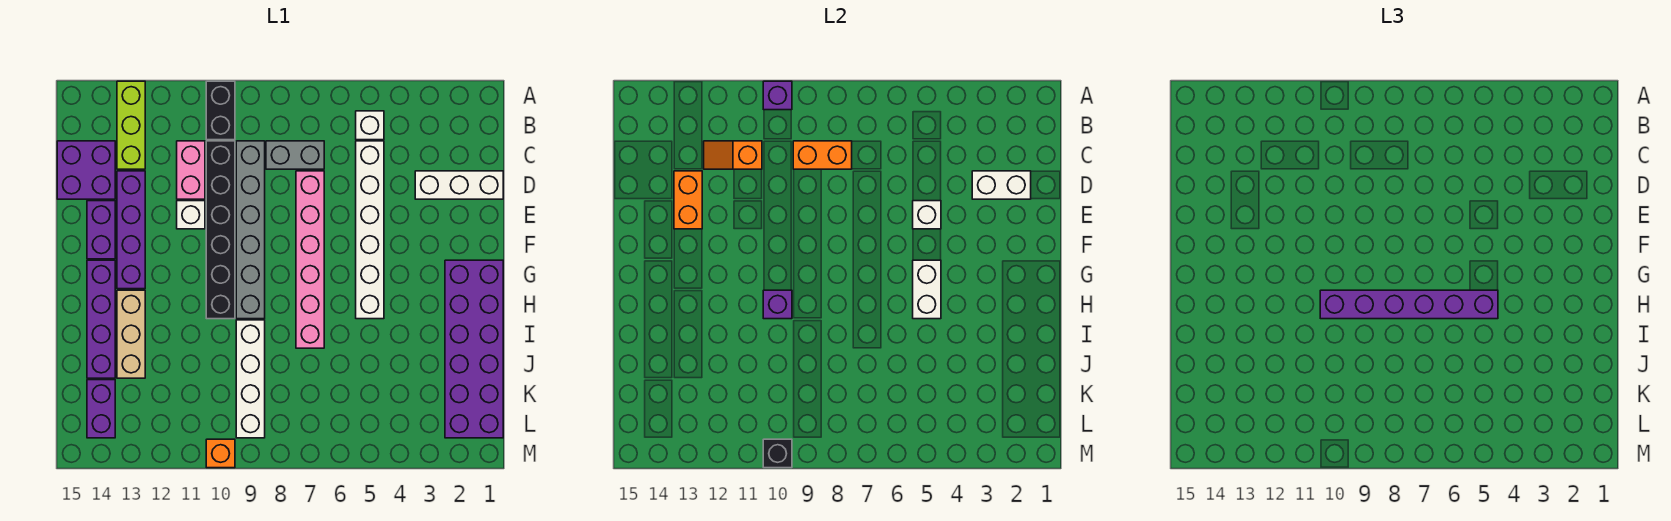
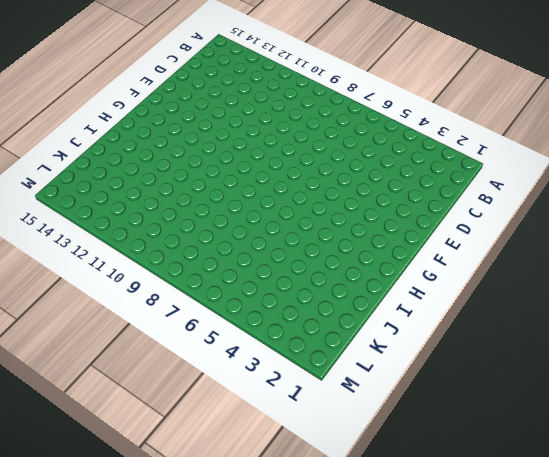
none -> black 1x2 brick [206,81,235,140]
none -> lime 1x3 brick [117,81,145,169]
none -> white 1x1 brick [356,111,384,140]
none -> white 1x6 brick [356,141,384,319]

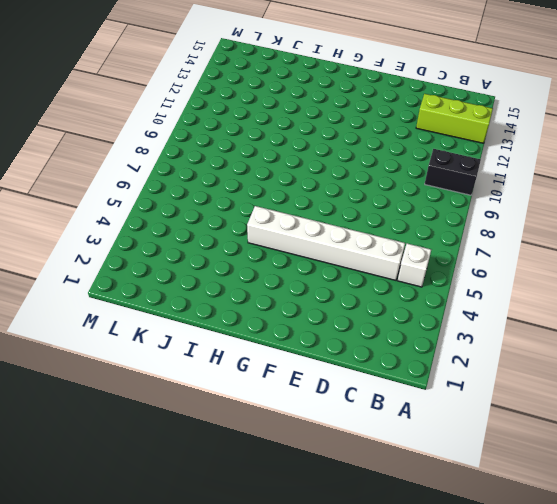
none -> grey 1x2 brick [266,141,324,169]
none -> grey 1x6 brick [236,141,265,319]
none -> black 1x6 brick [206,141,235,319]
none -> pink 1x2 brick [177,141,205,199]

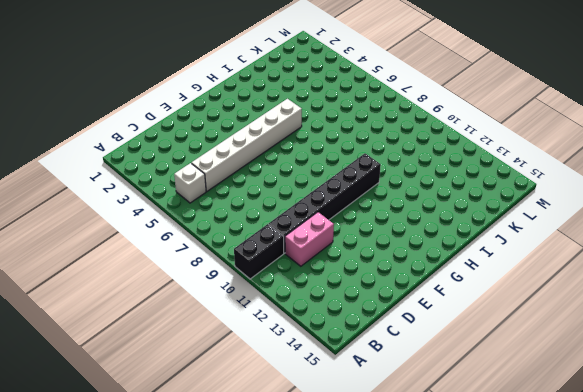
none -> lime 1x3 brick [117,81,145,169]
none -> grey 1x2 brick [266,141,324,169]
none -> grey 1x6 brick [236,141,265,319]
none -> purple 2x2 brick [57,141,115,199]

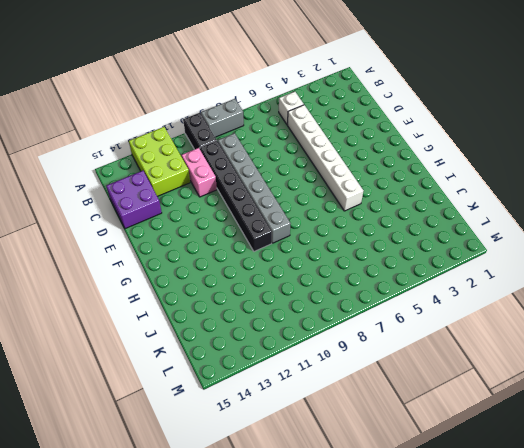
grey 1x2 brick [201,99,244,137] -> grey 1x2 brick moved to [266,141,324,169]
lime 2x3 brick [129,127,190,196] -> lime 1x3 brick [117,81,145,169]
none -> white 1x3 brick [415,171,503,199]
none -> pink 1x6 brick [296,171,324,348]
none -> purple 1x4 brick [117,171,145,289]
none -> white 1x1 brick [177,201,205,229]

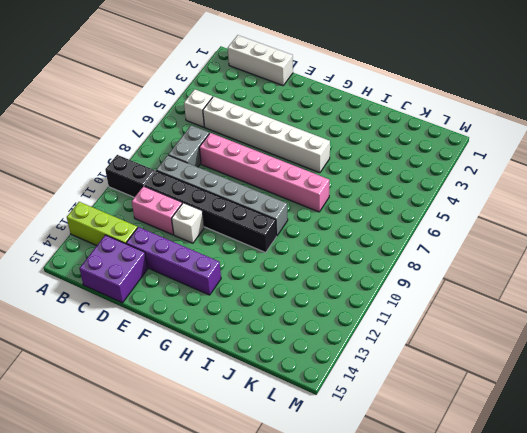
white 1x3 brick [228,35,293,85] -> white 1x3 brick turned to [415,171,503,199]
none -> purple 1x2 brick [87,201,115,259]
none -> purple 2x6 brick [445,260,503,438]
none -> purple 1x4 brick [87,260,115,378]
none -> tan 1x3 brick [117,290,145,378]

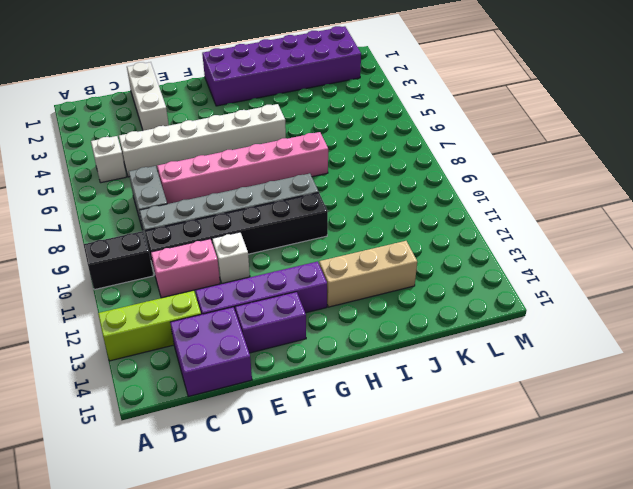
none -> purple 1x4 brick [87,260,115,378]
none -> white 1x4 brick [236,320,265,438]
none -> purple 1x2 brick [87,380,115,438]
none -> orange 1x1 brick [206,439,235,468]

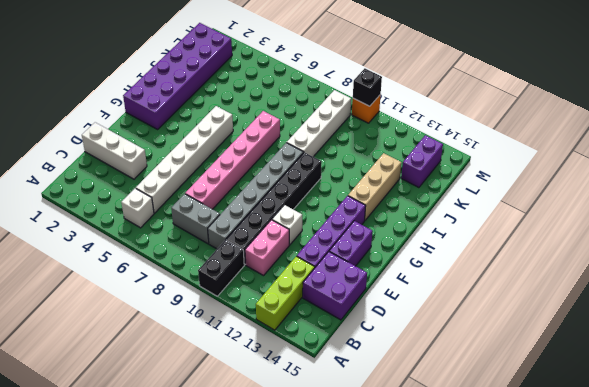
none -> purple 1x4 brick [87,260,115,378]
none -> purple 1x1 brick [763,81,792,110]
none -> orange 1x2 brick [793,141,852,169]
none -> orange 1x2 slope [704,141,762,169]

